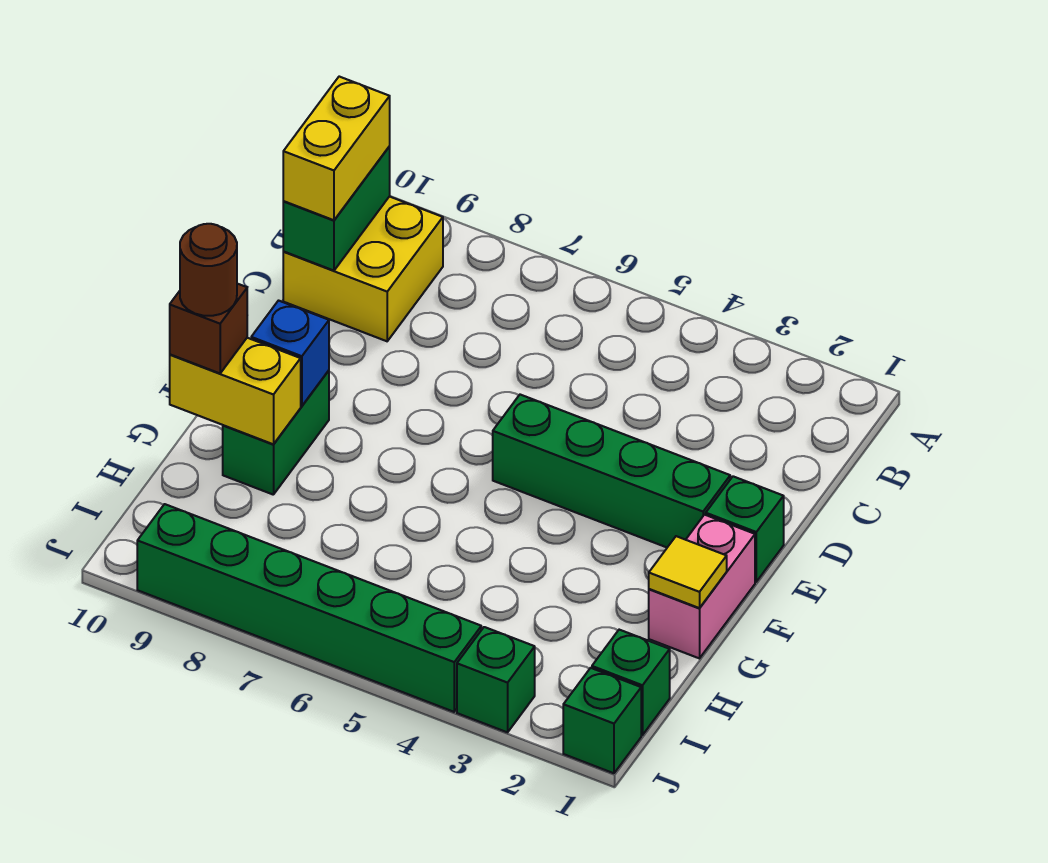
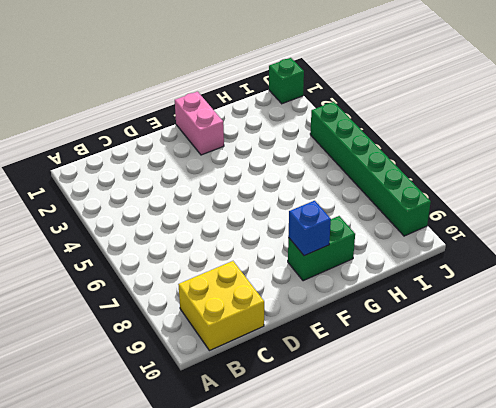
pink 1x2 brick [175,92,224,155] -> pink 1x2 brick turned to [649,515,755,658]
none -> green 1x1 brick [706,476,784,582]
none -> green 1x4 brick [493,395,730,547]
none -> green 1x1 brick [592,630,670,735]

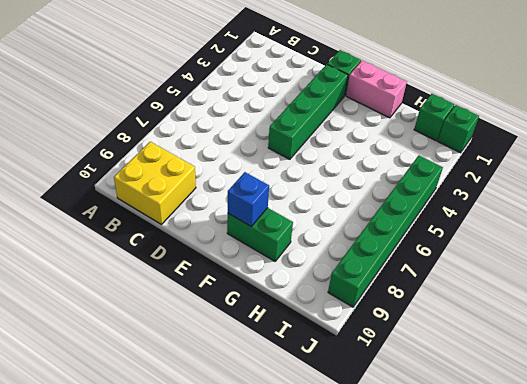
none -> green 1x1 brick [457,627,535,732]
none -> green 1x2 brick [283,147,390,271]
none -> yellow 1x1 tile [649,536,727,608]

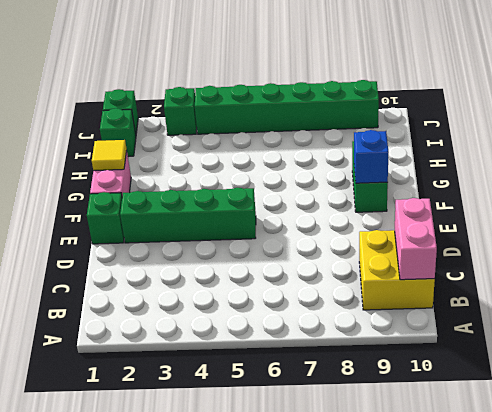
pink 1x2 brick [395,198,437,280] -> green 1x2 brick [283,147,390,271]
none -> yellow 1x2 brick [170,338,301,444]
none -> yellow 1x2 brick [283,77,390,220]
none -> brown 1x1 brick [170,284,247,373]

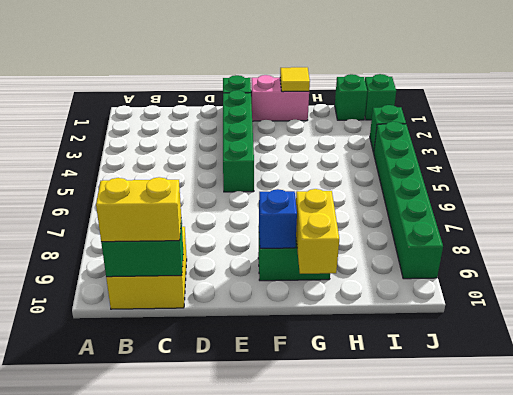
none -> brown 1x1 brick [170,284,247,373]
none -> brown 1x1 round brick [180,224,237,316]

